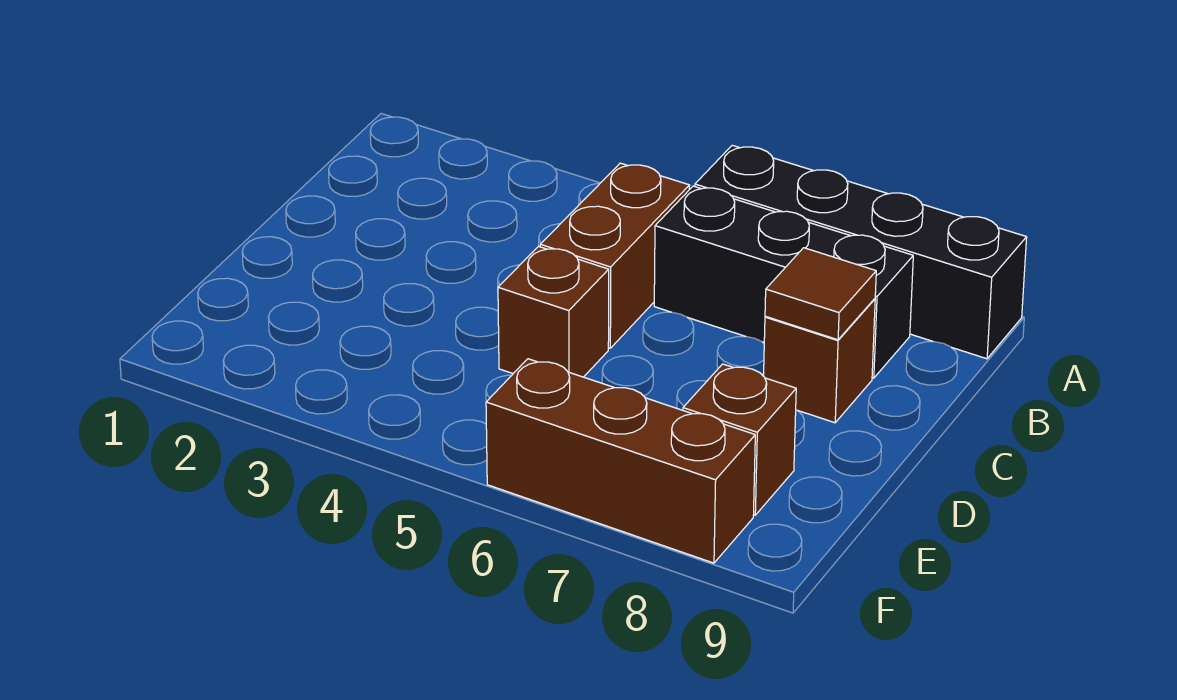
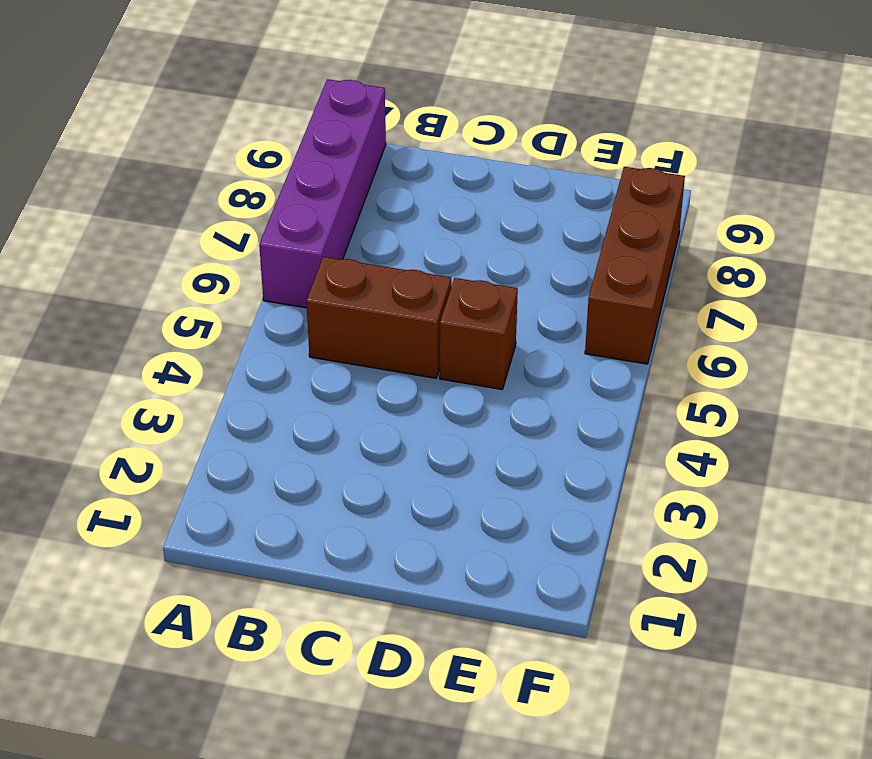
purple 1x4 brick [259,79,386,308] -> black 1x4 brick [695,145,1027,359]
none -> black 1x3 brick [654,186,913,378]
none -> brown 1x1 brick [764,299,875,423]

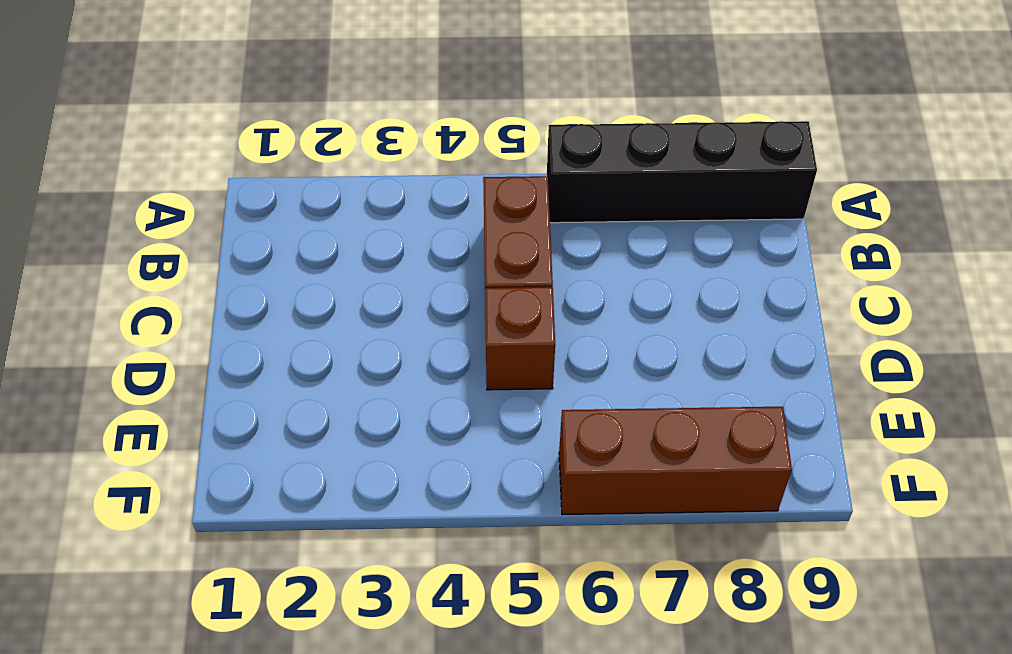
none -> black 1x3 brick [654,186,913,378]
none -> brown 1x1 brick [764,299,875,423]

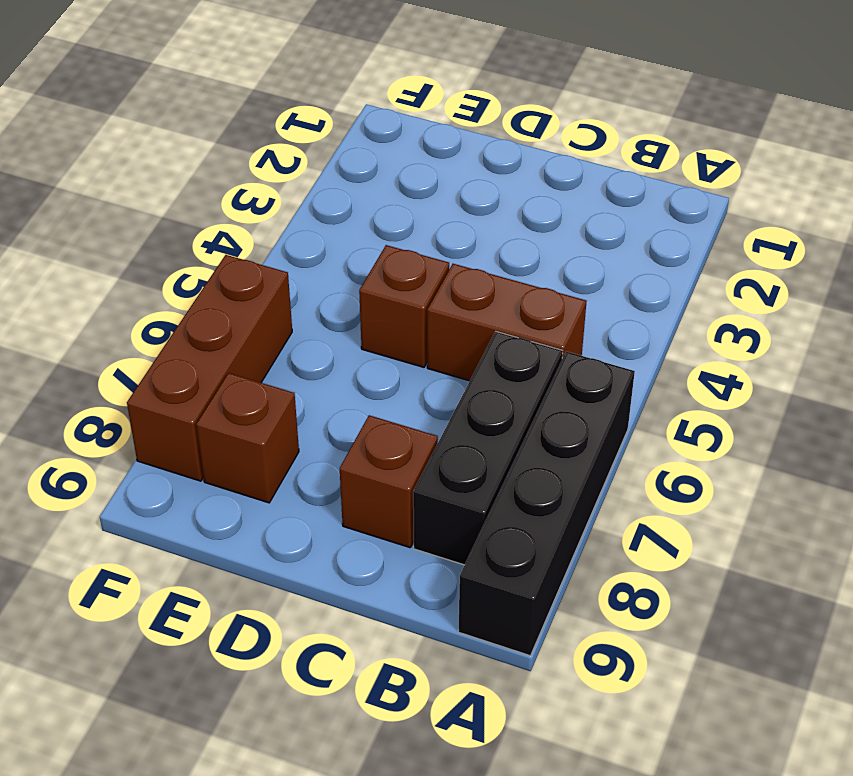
none -> brown 1x1 tile [765,248,876,340]

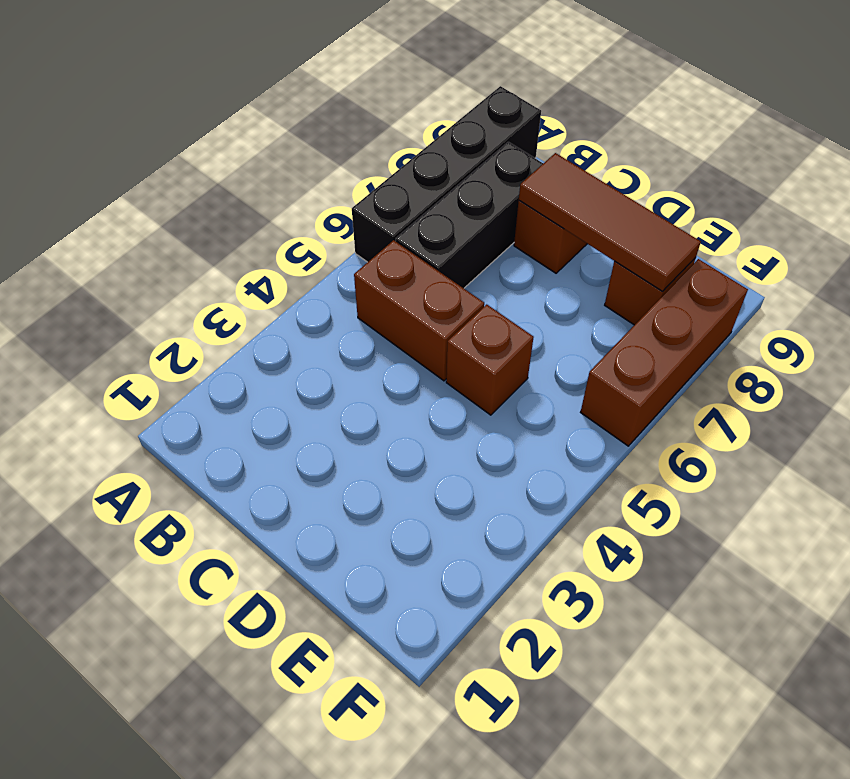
brown 1x3 tile [519,153,701,291] -> brown 1x1 tile [765,248,876,340]

